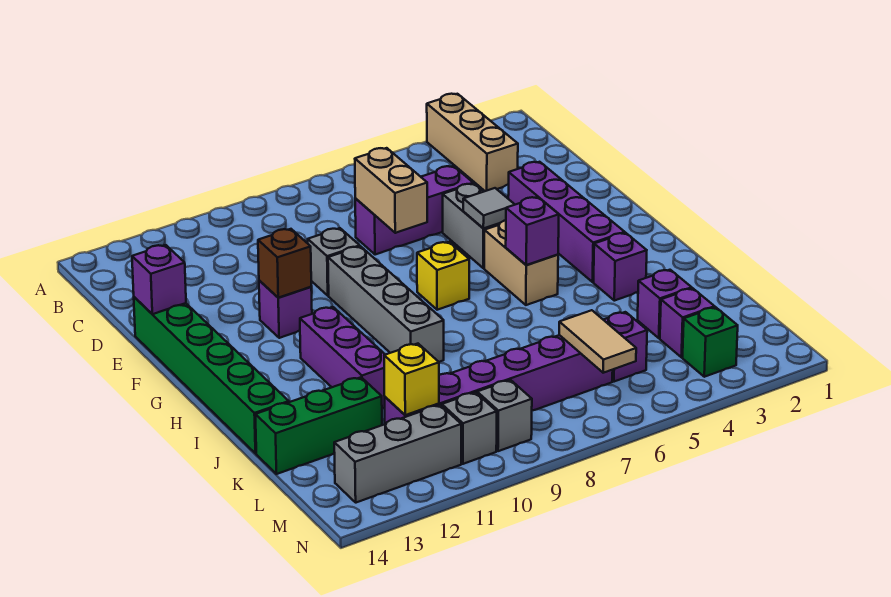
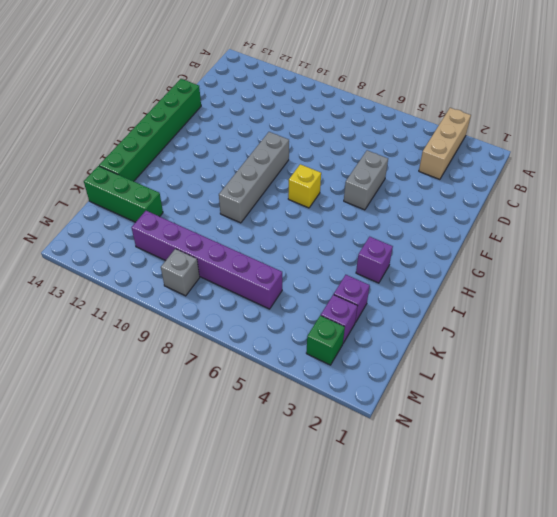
none -> purple 1x3 brick [355,166,473,255]
none -> purple 1x4 brick [508,162,625,282]
none -> grey 1x1 brick [308,228,360,296]

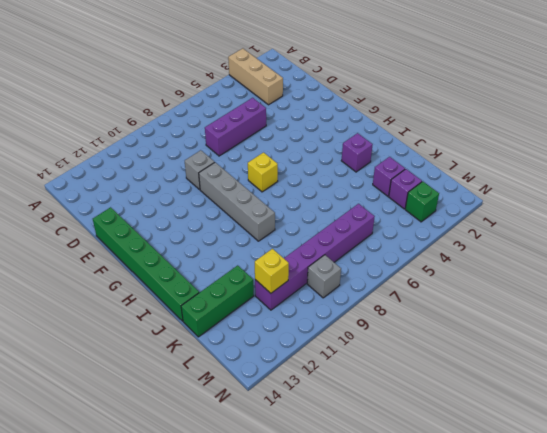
none -> purple 1x4 brick [508,162,625,282]
none -> grey 1x2 brick [443,184,500,268]
none -> purple 1x1 brick [259,281,312,338]

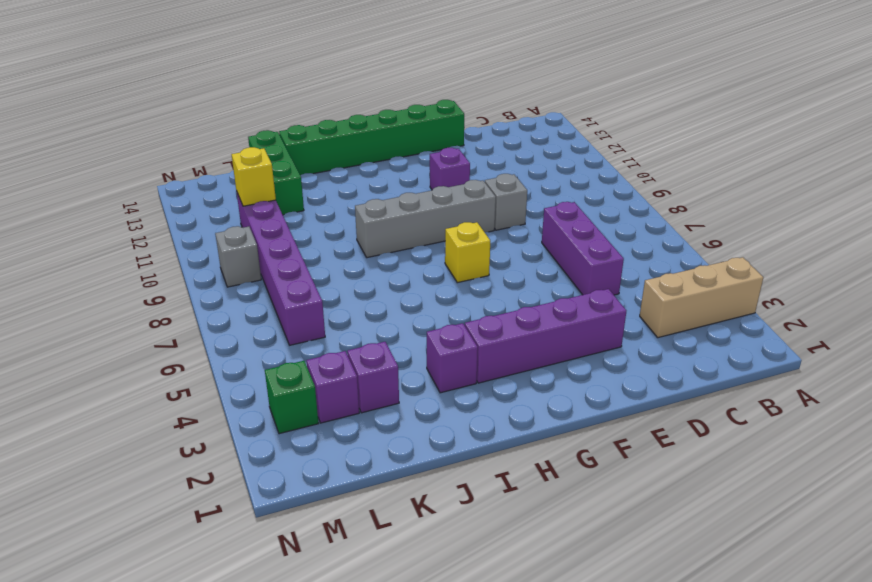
none -> grey 1x2 brick [443,184,500,268]
none -> tan 1x2 brick [484,220,558,305]
none -> purple 1x3 brick [300,307,385,409]

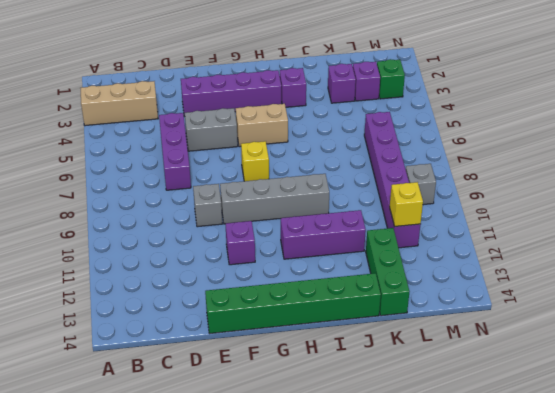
none -> purple 1x1 brick [604,312,647,382]
none -> grey 1x1 brick [442,392,497,464]
none -> grey 1x3 brick [334,405,461,503]

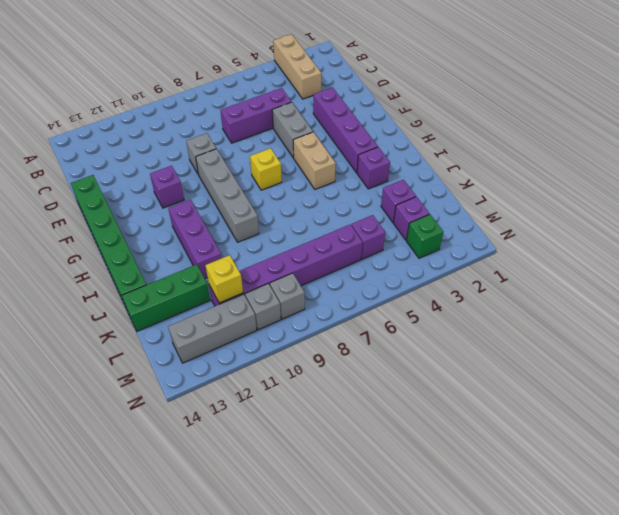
none -> tan 1x2 brick [355,148,427,233]
none -> purple 1x1 brick [132,245,186,314]
none -> grey 1x1 tile [463,188,515,228]

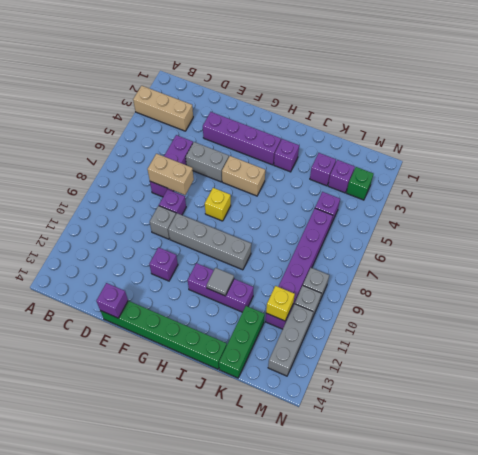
purple 1x1 brick [159,189,186,215] -> purple 1x1 brick moved to [506,197,559,265]
grey 1x1 tile [207,268,234,296] -> grey 1x1 tile moved to [463,188,515,228]
none -> brown 1x1 brick [258,229,311,298]
none -> tan 1x2 tile [559,310,636,373]

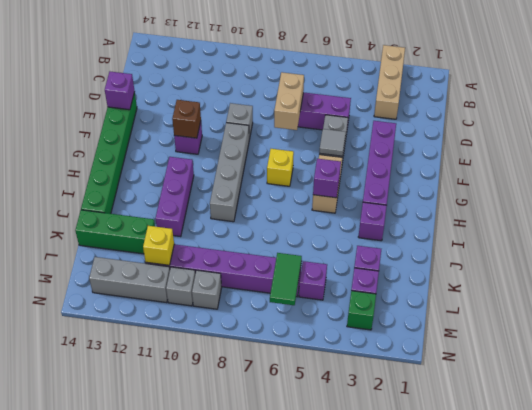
green 1x2 tile [270,253,302,305] -> tan 1x2 tile [559,310,636,373]

